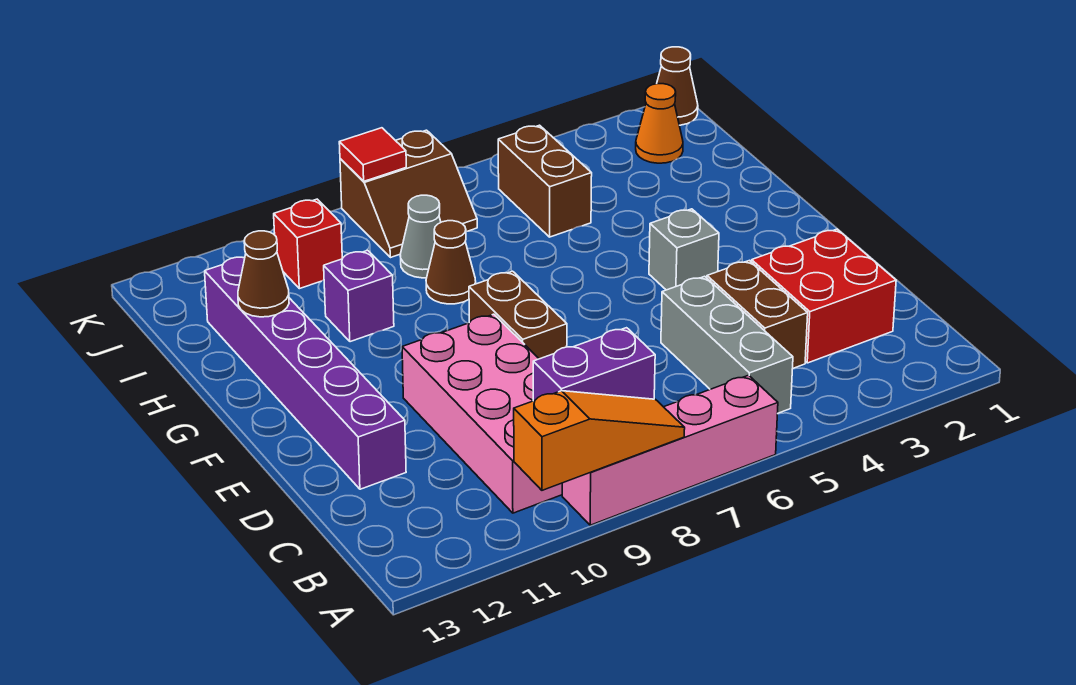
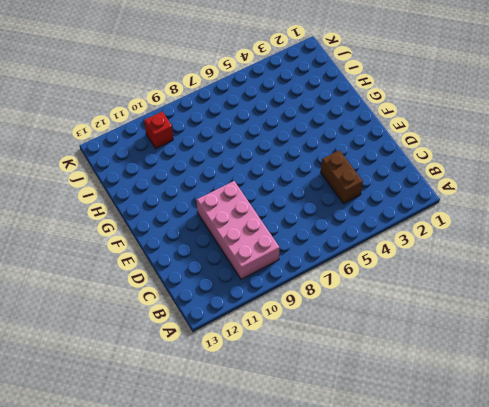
none -> pink 1x4 brick [562,375,778,525]
none -> grey 1x3 brick [661,276,793,414]
none -> red 2x2 brick [752,229,896,363]

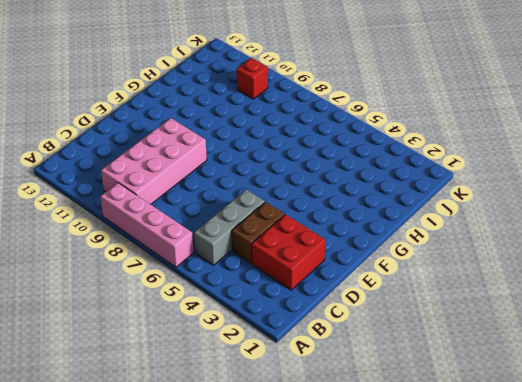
none -> purple 1x6 brick [205,257,406,489]
none -> brown 1x2 brick [469,271,567,359]
none -> grey 1x1 brick [649,209,719,290]

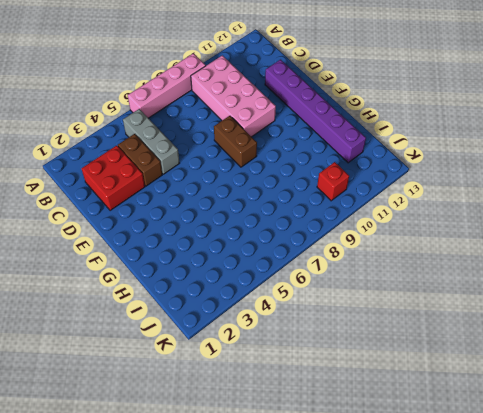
none -> grey 1x1 brick [649,209,719,290]
none -> brown 1x1 cone [426,221,476,304]
none -> purple 1x1 brick [324,250,394,342]

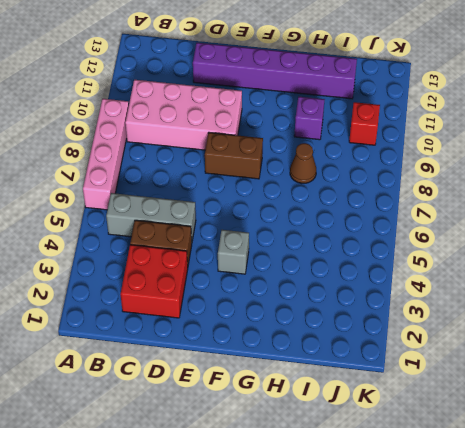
none -> brown 1x2 brick [498,125,592,237]
none -> grey 1x1 cone [400,195,441,278]
none -> orange 1x1 cone [636,84,683,163]

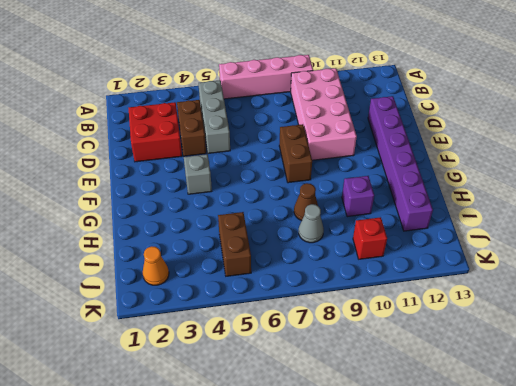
none -> brown 2x2 slope [340,130,477,258]
none -> brown 1x1 cone [657,47,698,125]
none -> orange 1x3 slope [514,391,685,490]

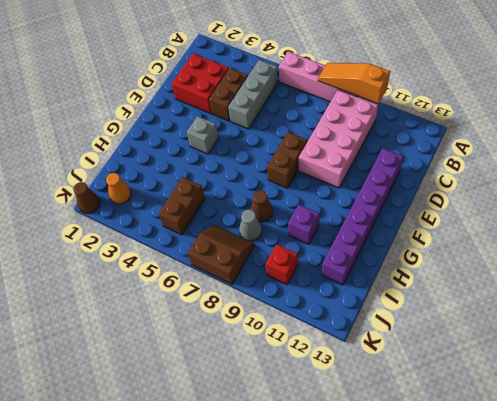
none -> purple 1x2 brick [533,328,655,401]
none -> brown 1x1 cone [238,231,289,317]
none -> red 1x1 tile [339,128,406,181]

